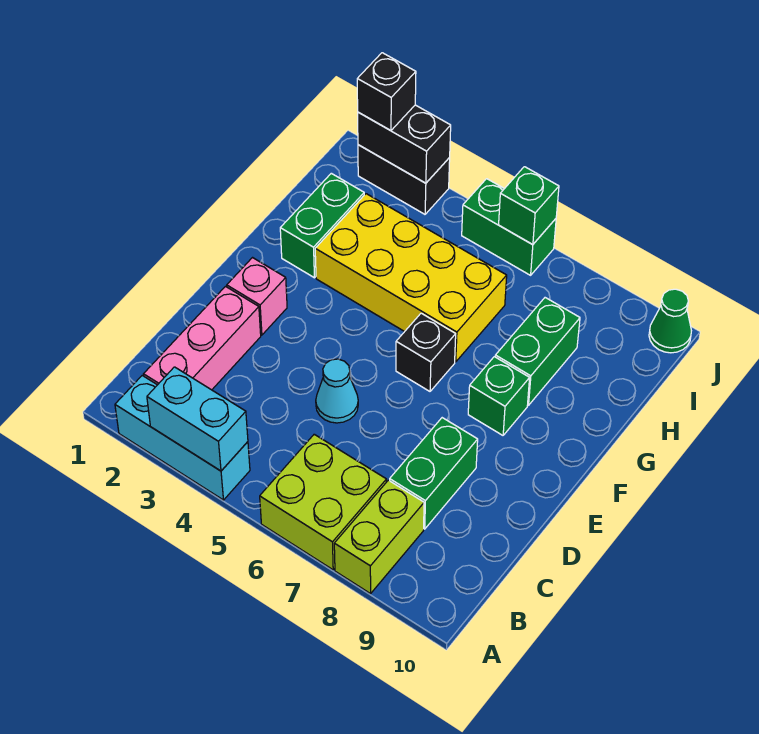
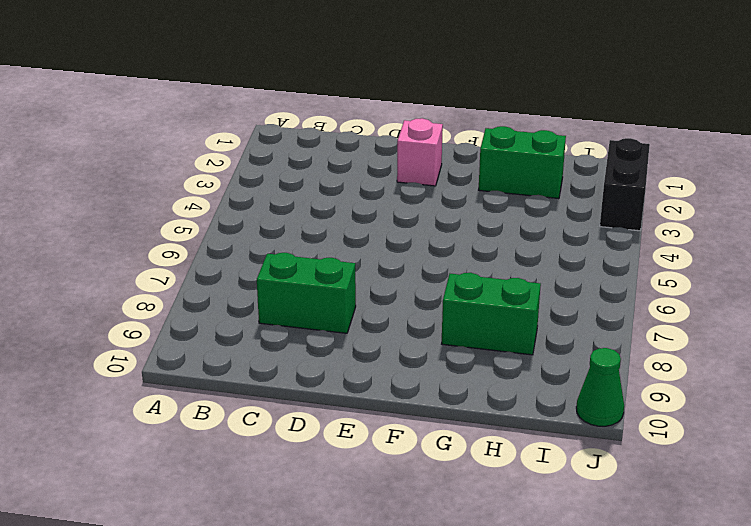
none -> cyan 1x3 brick [115,376,250,500]
none -> lime 2x2 brick [260,434,386,570]
none -> lime 1x2 brick [334,480,424,594]

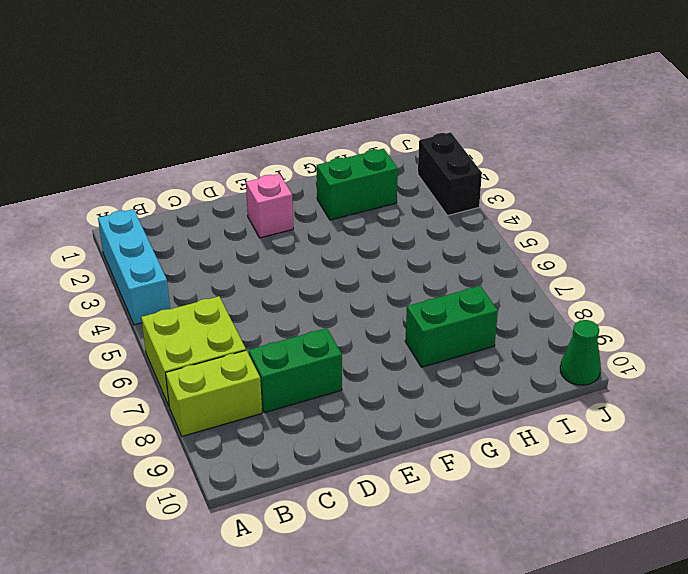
none -> pink 1x3 brick [144,287,261,390]
none -> cyan 1x1 cone [316,359,358,423]
none -> black 1x1 brick [396,313,456,391]

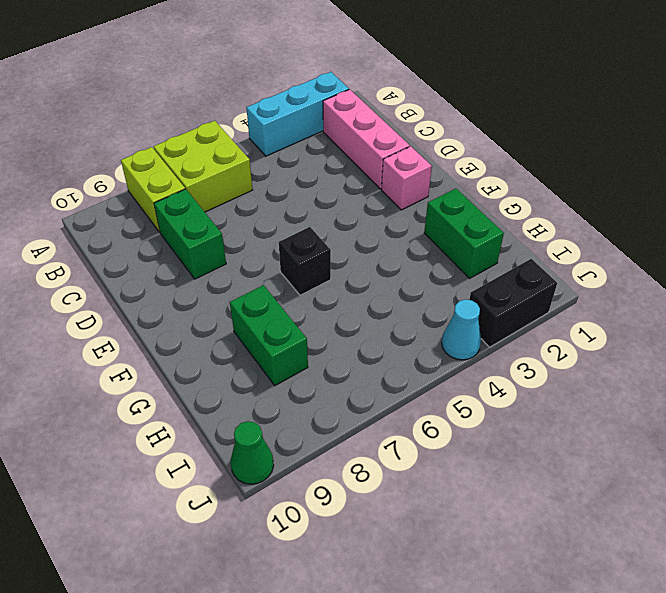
cyan 1x1 cone [442,299,481,360] -> cyan 1x1 cone moved to [316,359,358,423]
none -> green 1x1 brick [468,357,530,435]
none -> yellow 2x4 brick [315,194,507,362]
none -> green 1x2 brick [462,179,556,275]

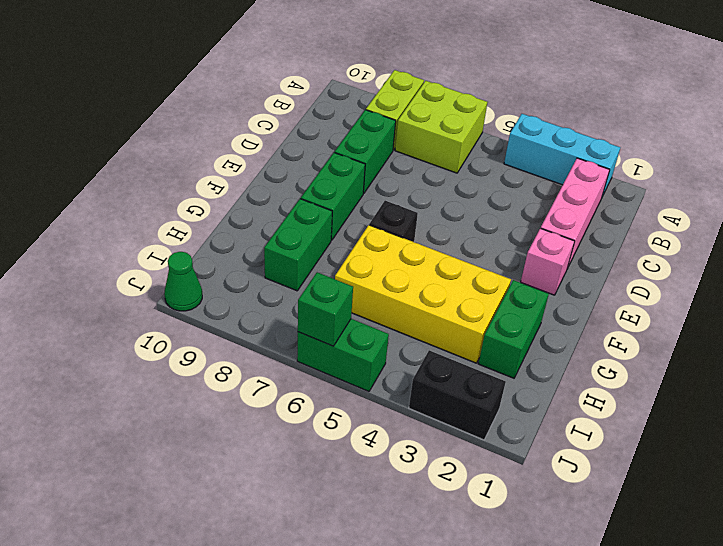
green 1x2 brick [301,153,365,240] -> green 1x1 brick [468,357,530,435]
none -> cyan 1x1 cone [316,359,358,423]
none -> cyan 1x2 brick [147,367,248,471]
none -> black 1x2 brick [358,105,451,183]

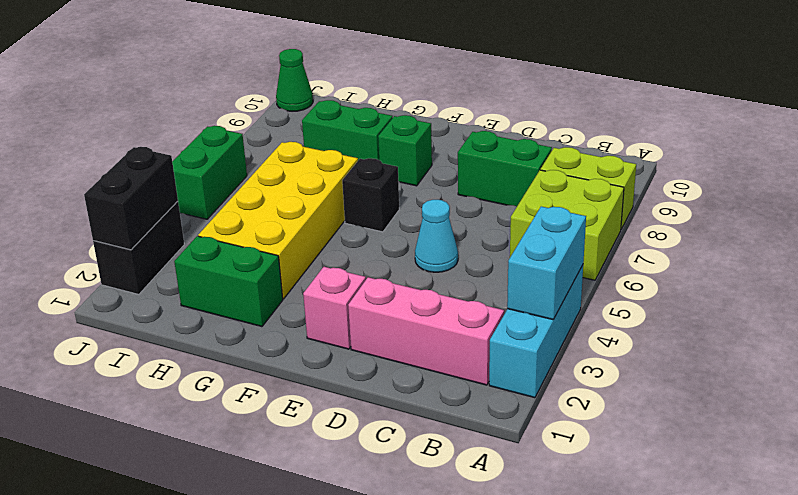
none -> green 1x1 brick [499,167,559,245]
none -> black 1x1 brick [357,53,416,131]

